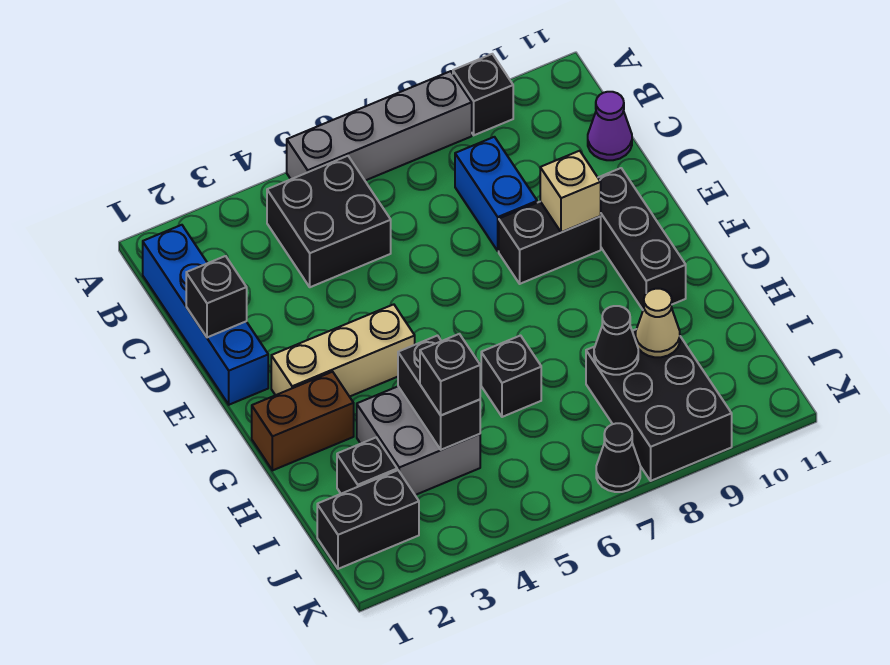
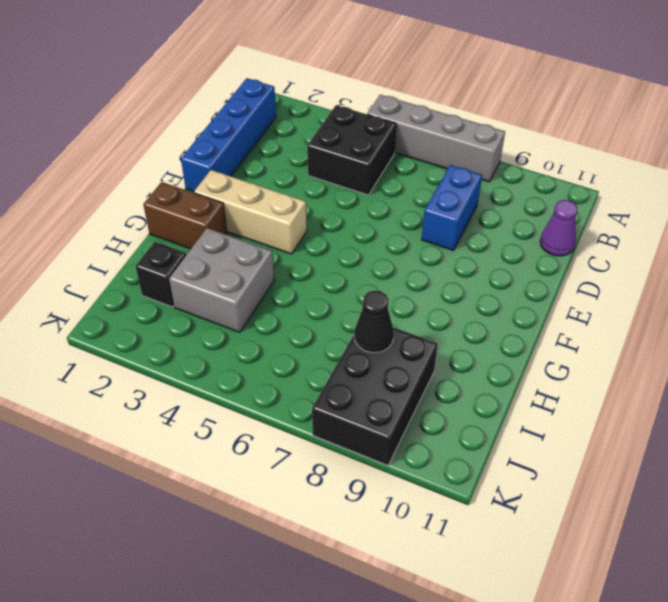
none -> black 1x1 brick [453,54,513,135]
none -> black 1x2 brick [499,202,601,284]
none -> black 1x3 brick [598,168,686,310]

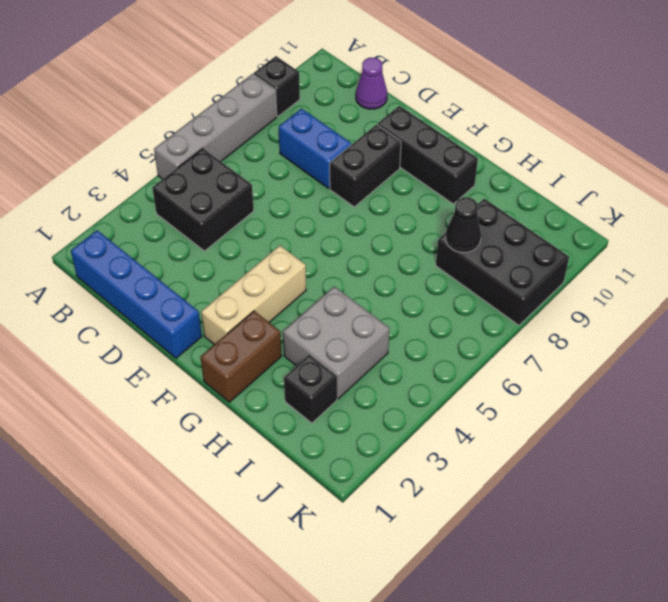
none -> black 1x1 brick [481,336,541,417]
none -> black 1x2 brick [317,470,419,569]
none -> black 1x1 cone [596,423,640,492]

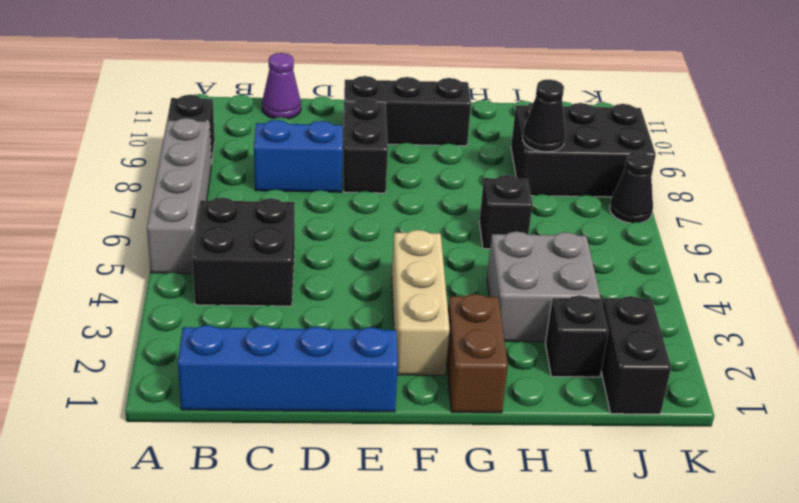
none -> black 1x1 brick [186,256,247,337]
none -> tan 1x1 brick [540,151,601,232]
none -> black 1x2 brick [398,336,480,450]

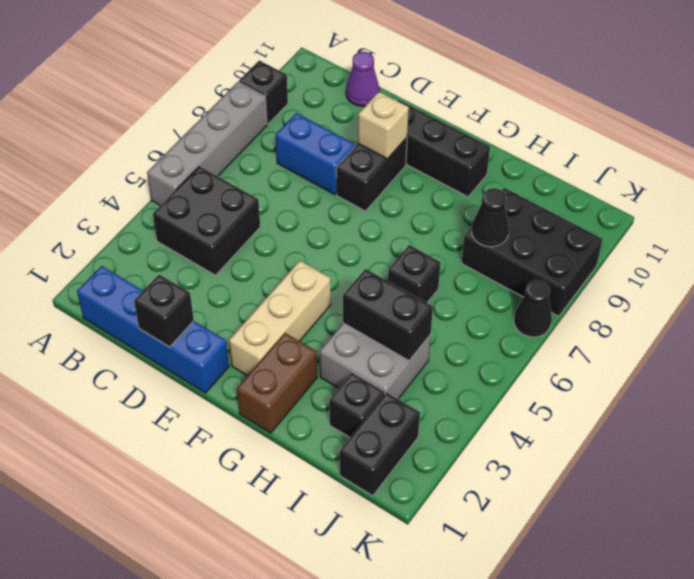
none -> tan 1x1 cone [636,289,680,357]
none -> black 1x1 brick [420,334,480,415]

